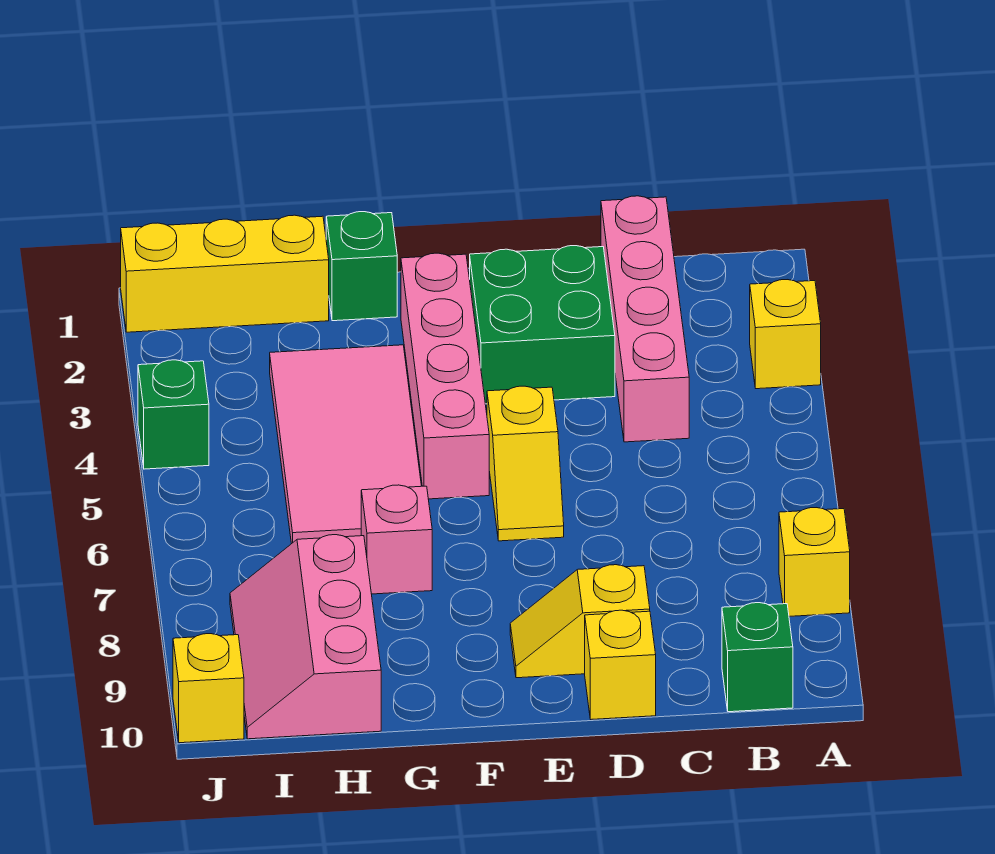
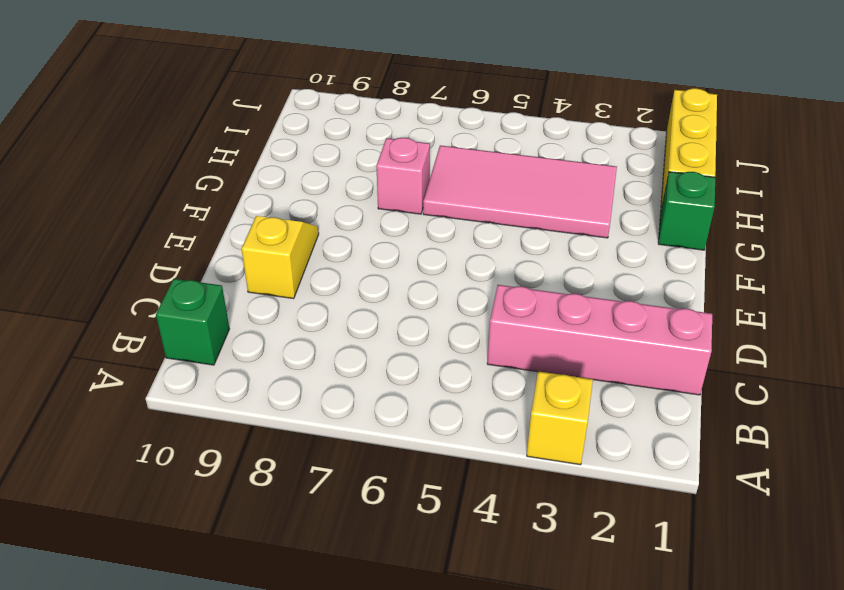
none -> yellow 1x1 brick [779,508,850,616]
none -> green 2x2 brick [470,246,615,404]
none -> yellow 1x1 brick [585,610,656,719]

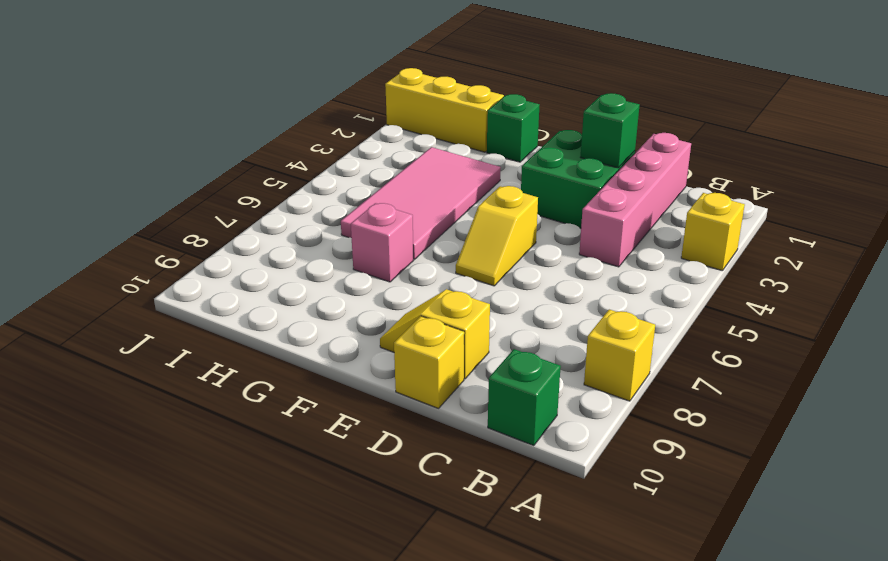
green 1x1 brick [581,93,640,168] -> green 1x1 brick moved to [138,360,209,469]
none -> pink 1x4 brick [401,253,489,499]
none -> pink 2x3 slope [230,535,381,739]
none -> yellow 1x1 brick [173,634,244,743]

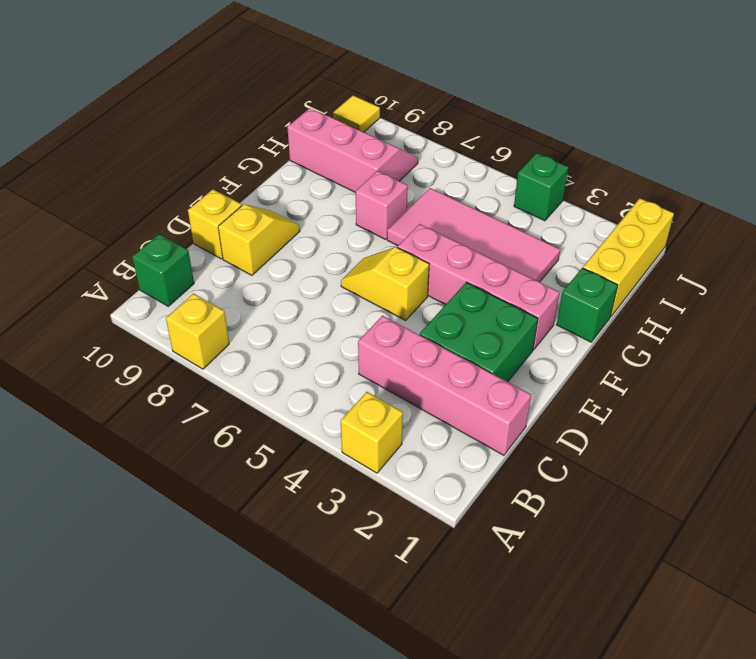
yellow 1x1 tile [333,95,380,132] -> yellow 1x1 brick [173,634,244,743]

